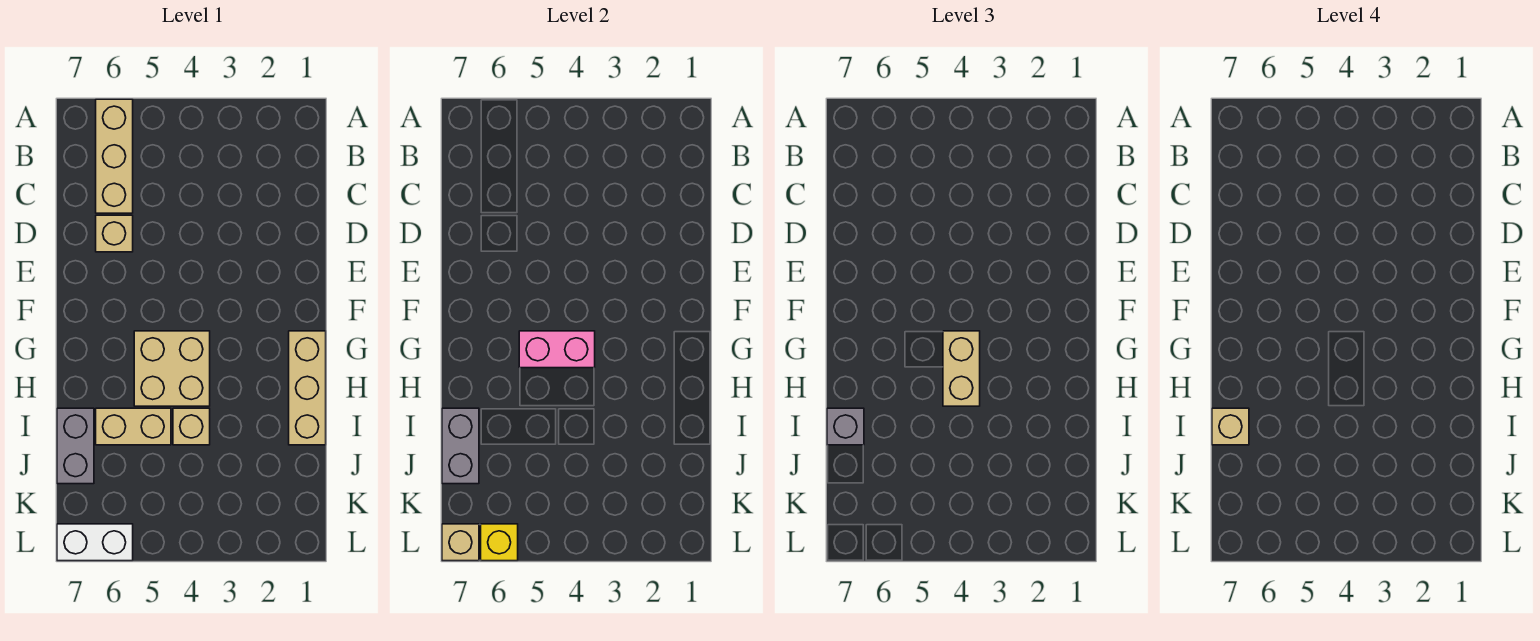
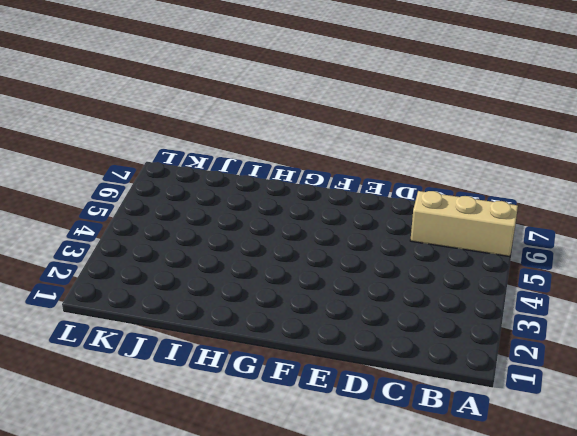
none -> tan 1x1 brick [96,215,133,252]
none -> tan 1x3 brick [289,331,326,445]
none -> tan 2x2 brick [134,331,210,406]

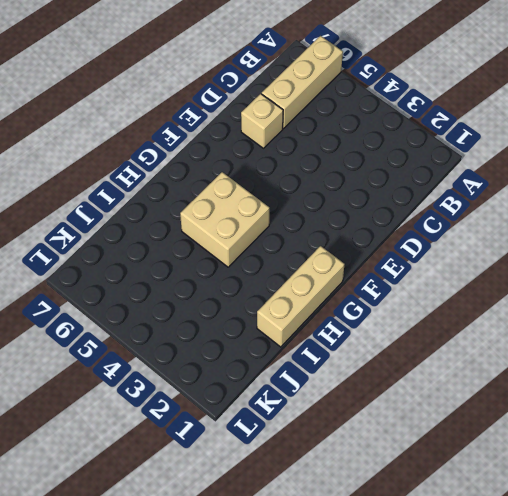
none -> tan 1x1 brick [173,408,210,445]
none -> tan 1x2 brick [96,408,171,445]
none -> grey 1x2 brick [57,408,94,484]

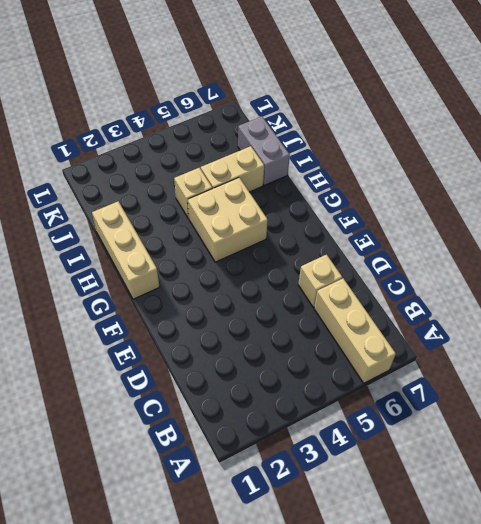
none -> white 1x2 brick [57,524,133,561]
none -> pink 1x2 brick [519,331,595,368]
none -> grey 1x2 brick [442,408,479,484]

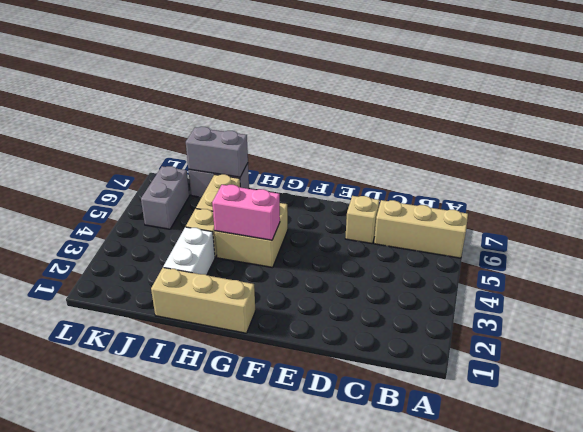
pink 1x2 brick [212,185,280,240] -> pink 1x2 brick turned to [519,331,595,368]
white 1x2 brick [163,227,215,275] -> white 1x2 brick moved to [57,524,133,561]
grey 1x2 brick [141,166,189,229] -> none
none -> yellow 1x1 brick [481,524,518,561]
none -> tan 1x1 brick [442,524,479,561]
none -> tan 1x2 brick [943,331,980,406]

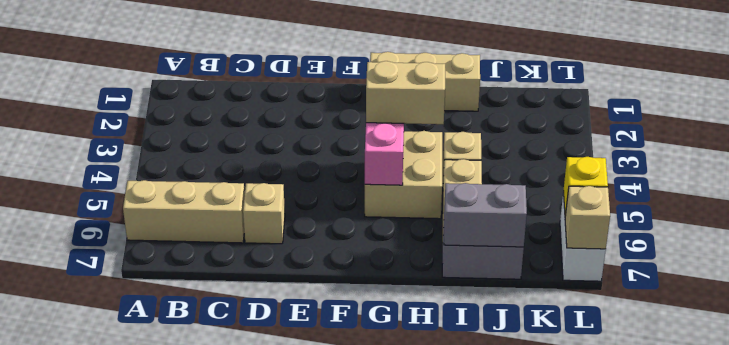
none -> grey 1x1 brick [827,408,864,445]
none -> tan 1x1 brick [1212,408,1249,445]

